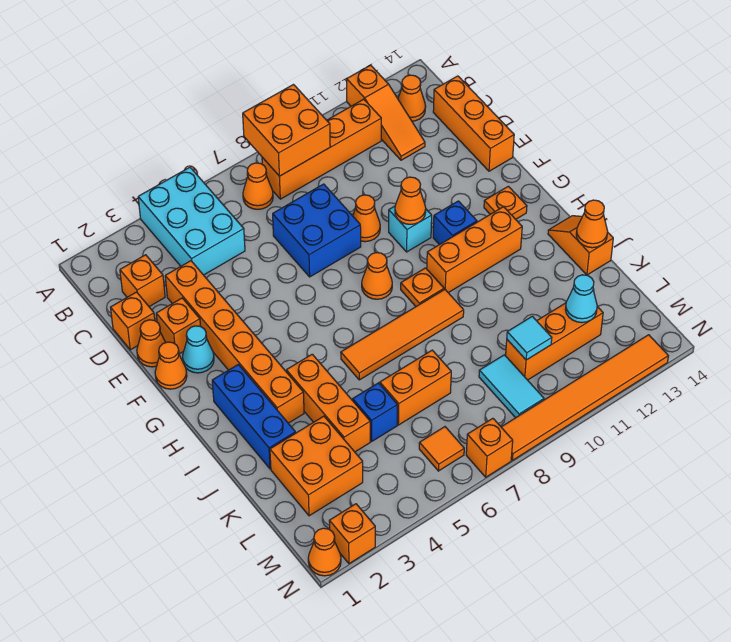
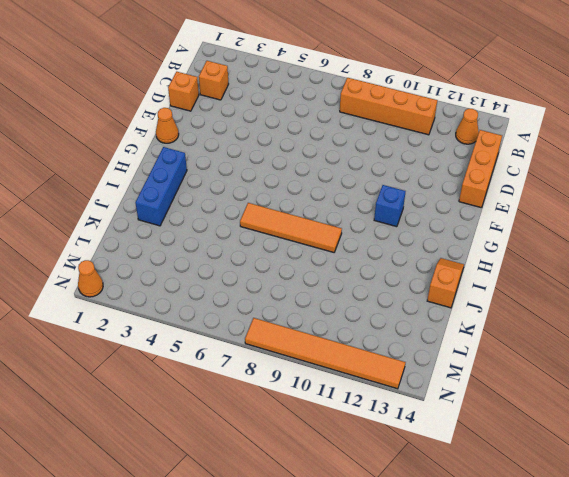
none -> cyan 2x3 brick [138,167,245,275]
none -> orange 1x3 slope [347,65,425,160]
none -> orange 1x1 cone [243,163,273,209]
none -> orange 1x6 brick [165,261,304,423]

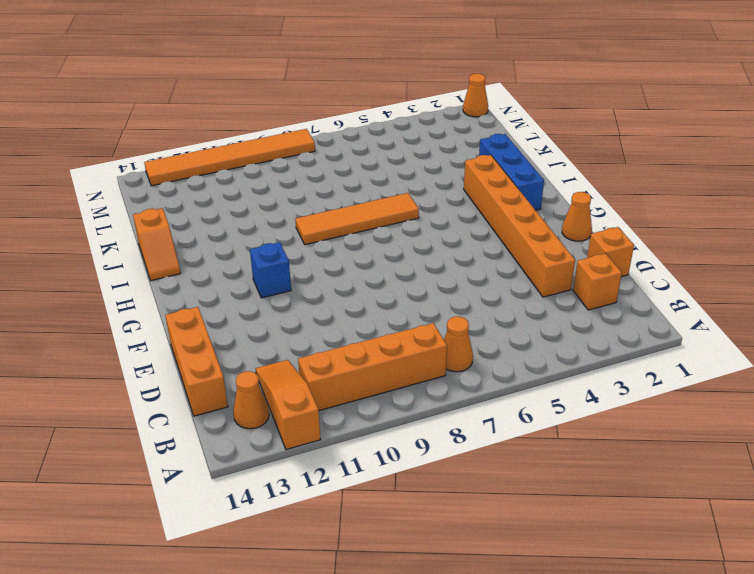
none -> cyan 2x3 brick [138,167,245,275]
none -> blue 2x2 brick [273,184,361,277]
none -> orange 1x1 cone [137,320,166,367]
none -> orange 1x1 brick [156,298,200,354]

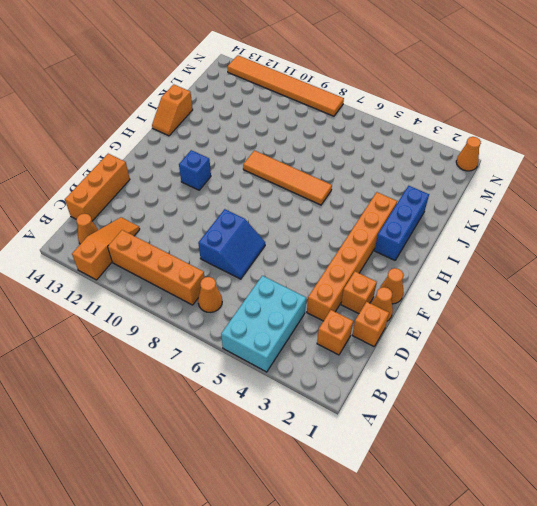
blue 2x2 slope [198,209,265,279] -> blue 2x2 brick [273,184,361,277]
none -> orange 1x1 cone [353,195,380,242]
none -> cyan 1x1 cone [183,326,214,373]
none -> cyan 1x1 brick [389,206,432,252]
none -> orange 1x1 cone [362,253,392,299]

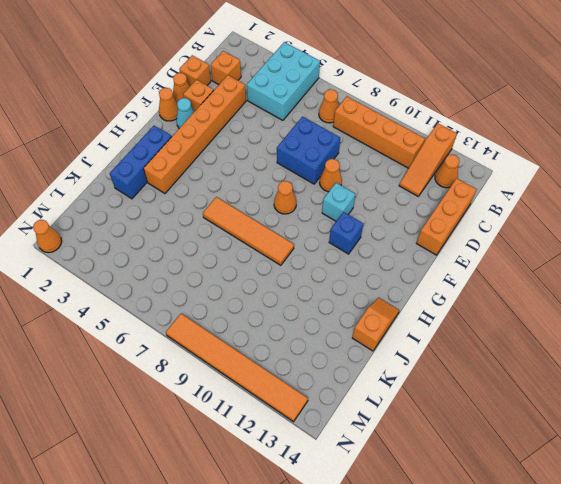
none -> orange 1x1 plate [484,186,527,219]
none -> orange 1x1 plate [401,268,444,306]
none -> orange 1x3 brick [427,207,522,293]
none -> orange 1x3 brick [286,354,370,452]

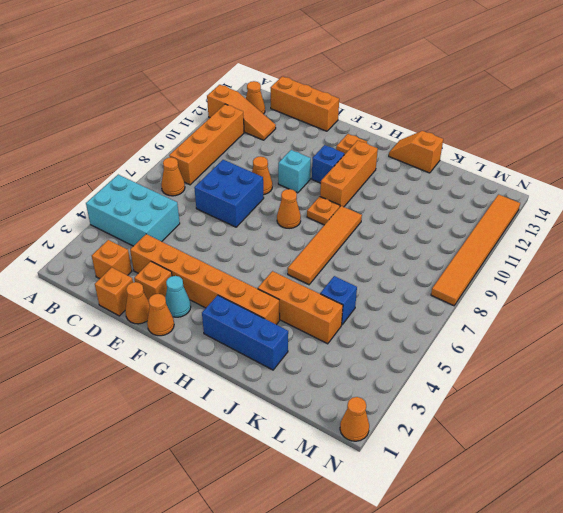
none -> orange 2x2 brick [270,416,363,516]
none -> orange 1x2 brick [380,350,451,425]
none -> cyan 1x2 tile [479,355,544,418]
none -> orange 1x3 brick [506,303,603,380]

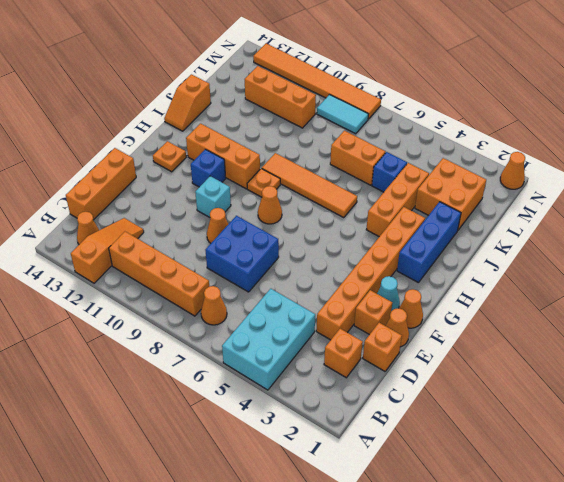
cyan 1x2 tile [317,95,368,134] -> cyan 1x2 tile turned to [479,355,544,418]
none -> orange 1x1 tile [419,427,464,471]
none -> orange 1x1 brick [329,504,375,564]
none -> orange 1x1 brick [466,418,513,477]
none -> orange 2x2 brick [243,85,330,176]

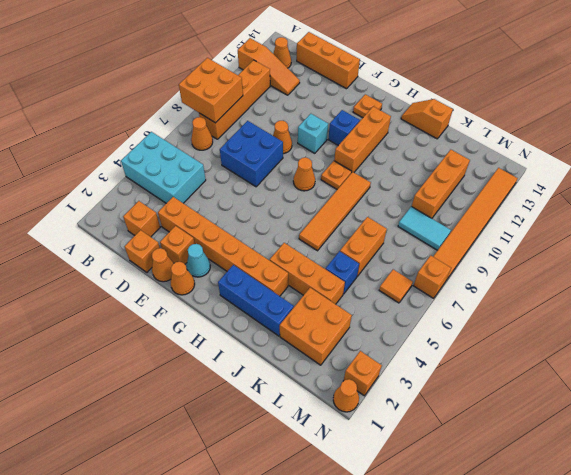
none -> orange 1x1 cone [395,177,426,224]
none -> orange 1x1 cone [576,200,608,248]
none -> cyan 1x1 tile [507,316,552,360]
none -> cyan 1x1 cone [565,275,597,323]

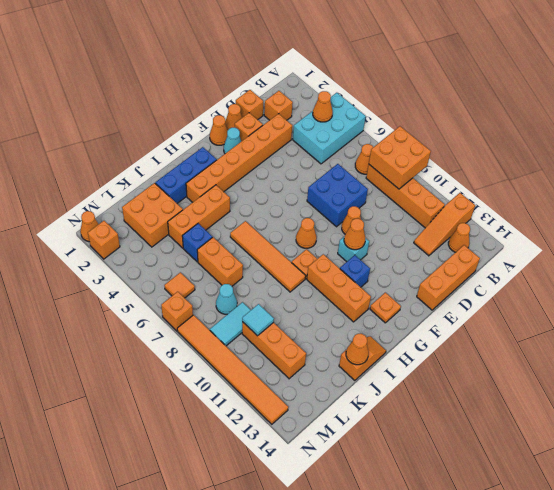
orange 1x1 cone [313,91,333,122] -> none
cyan 1x1 cone [216,284,237,314] -> cyan 1x1 cone moved to [565,275,597,323]

